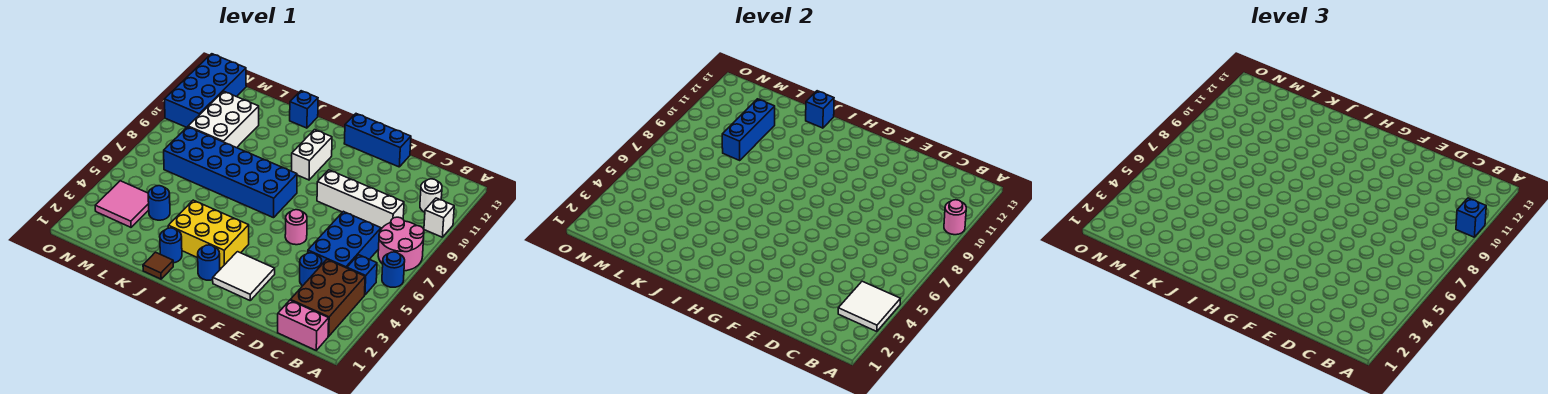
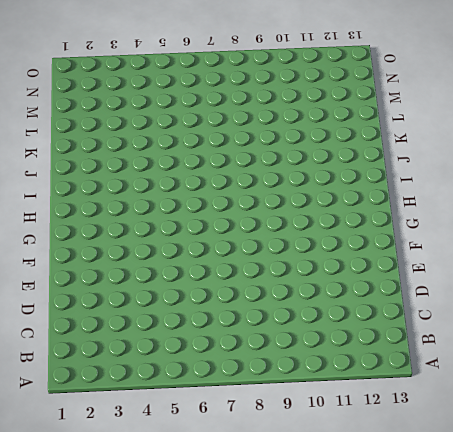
none -> blue 1x1 round brick [382,252,405,287]
none -> pink 2x2 round brick [378,217,424,271]
none -> white 1x1 brick [424,198,454,237]

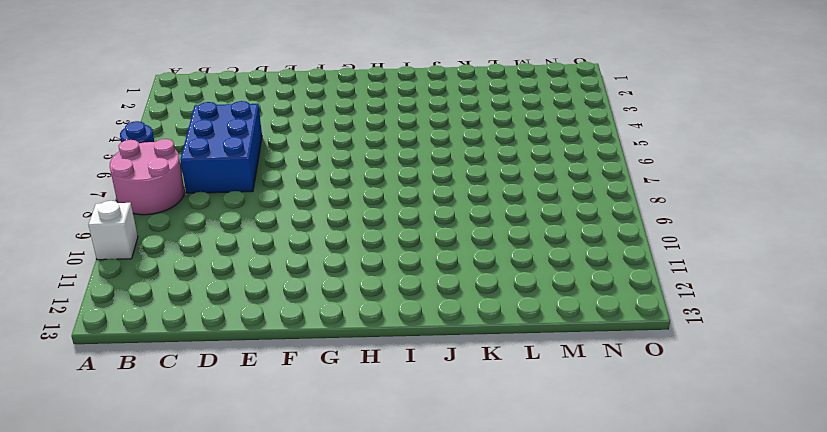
none -> pink 1x2 brick [278,300,329,350]
none -> brown 2x3 brick [291,260,365,336]
none -> blue 1x1 brick [347,255,377,295]

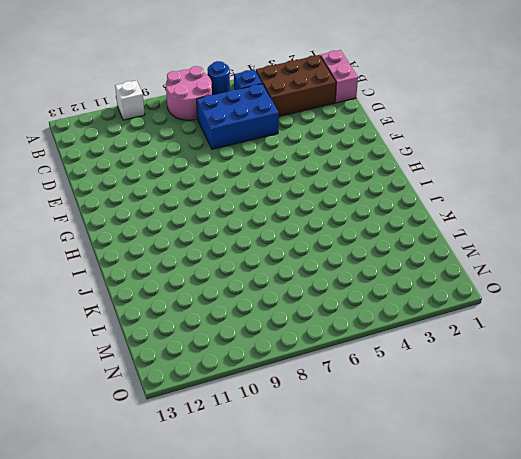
none -> white 1x1 round brick [420,179,442,212]
none -> white 1x4 brick [317,170,404,229]
none -> blue 1x1 round brick [300,253,322,286]

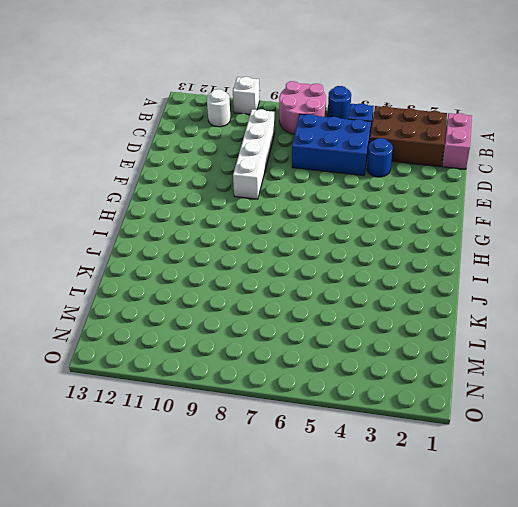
none -> blue 1x3 brick [344,114,411,167]
none -> white 2x2 tile [213,252,275,300]
none -> pink 1x1 round brick [285,210,307,245]

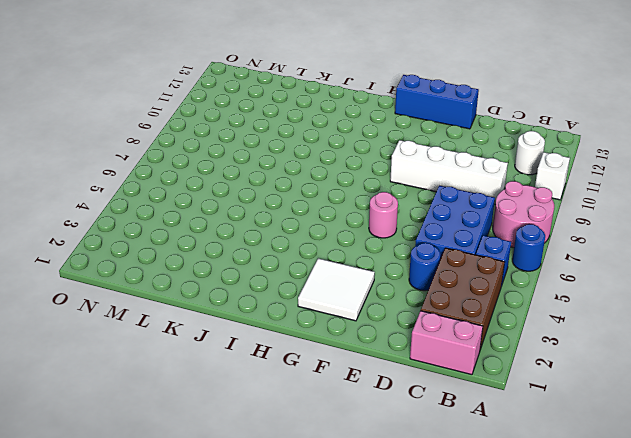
none -> blue 1x1 round brick [198,245,220,280]
none -> yellow 2x3 brick [168,200,249,268]
none -> blue 2x6 brick [164,127,297,218]

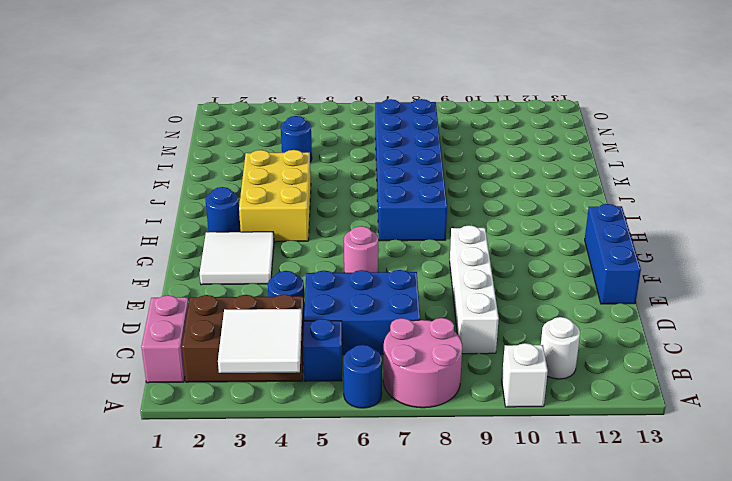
none -> white 1x2 brick [292,130,332,180]
none -> brown 1x1 tile [143,252,173,279]
none -> blue 1x1 round brick [160,228,182,263]

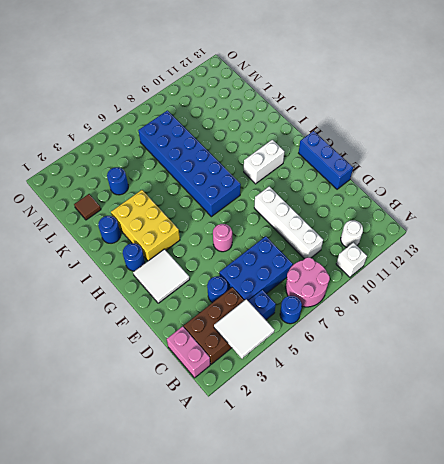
brown 1x1 tile [74,194,101,220] -> brown 1x1 tile moved to [143,252,173,279]
none -> blue 1x1 brick [290,91,318,128]
none -> white 2x3 brick [188,91,259,148]
none -> pink 2x2 tile [95,181,149,227]

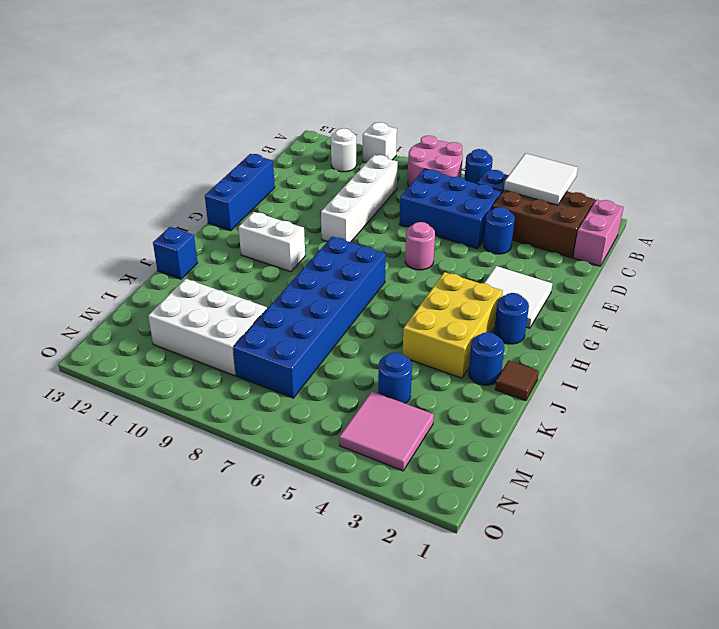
none -> blue 2x4 brick [165,54,246,127]
none -> pink 1x1 round brick [944,200,966,235]
none -> blue 1x1 brick [806,91,834,128]

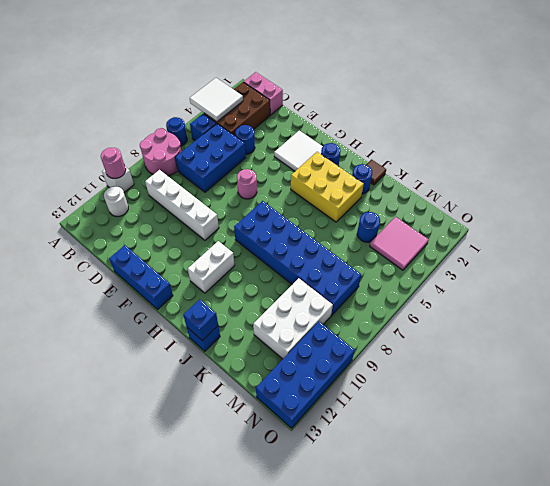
none -> blue 1x3 brick [722,99,775,160]
none -> blue 1x1 brick [1456,198,1486,237]

